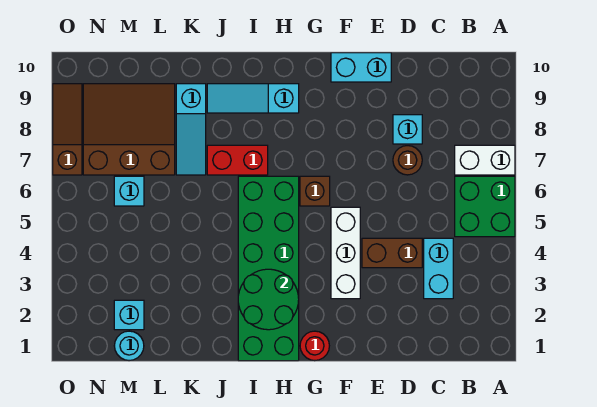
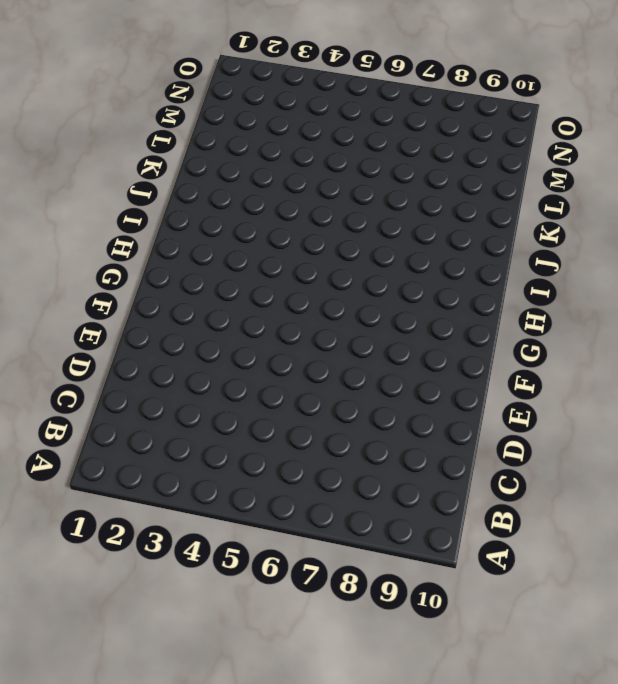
none -> green 2x2 brick [455,176,515,237]
none -> white 1x2 brick [455,145,515,175]
none -> cyan 1x2 brick [424,238,453,299]

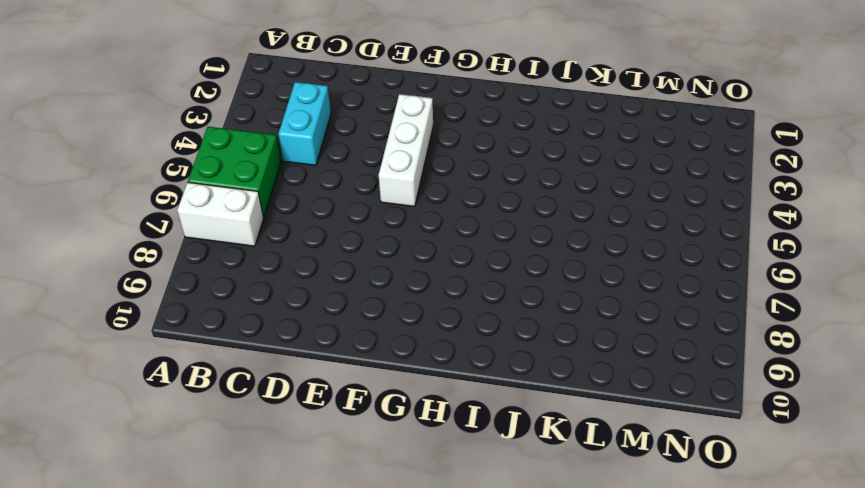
none -> brown 1x2 brick [362,238,422,268]
none -> brown 1x1 round brick [393,146,422,175]
none -> cyan 1x1 brick [393,115,422,144]

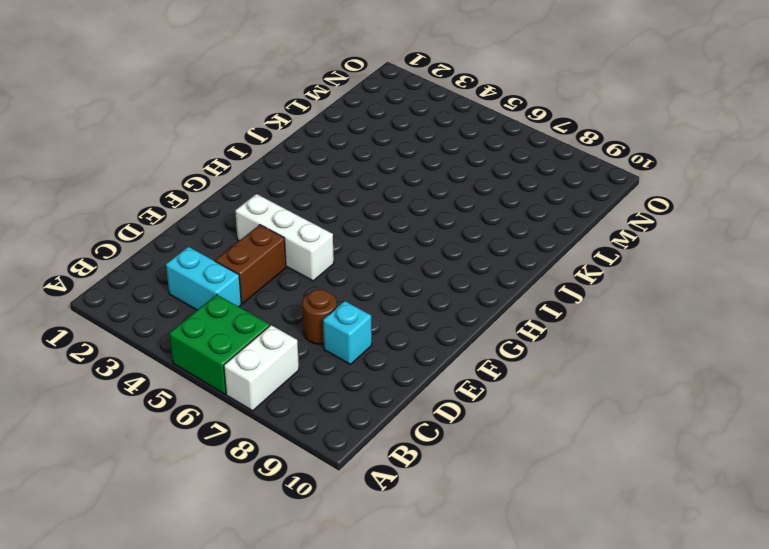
none -> cyan 1x2 brick [331,53,391,82]
none -> red 1x1 round brick [300,331,329,361]
none -> brown 1x1 brick [300,176,330,206]

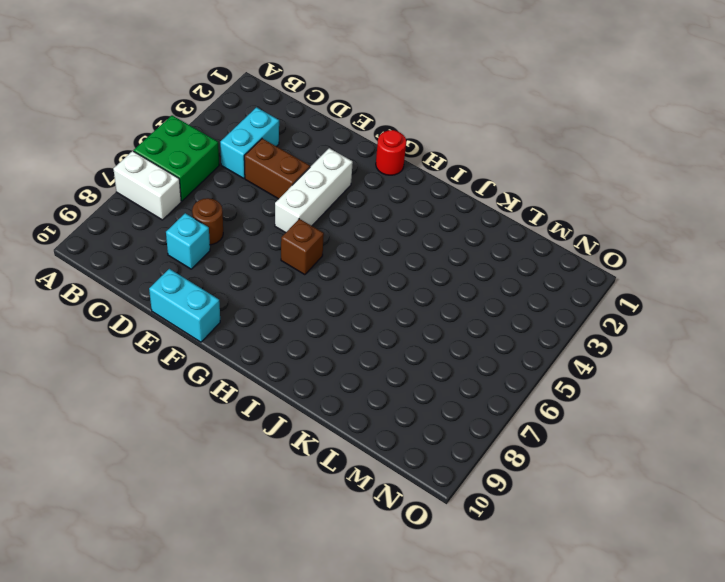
none -> green 2x6 brick [238,176,299,361]
none -> cyan 1x3 slope [207,84,299,113]
none -> red 1x2 brick [207,145,268,175]

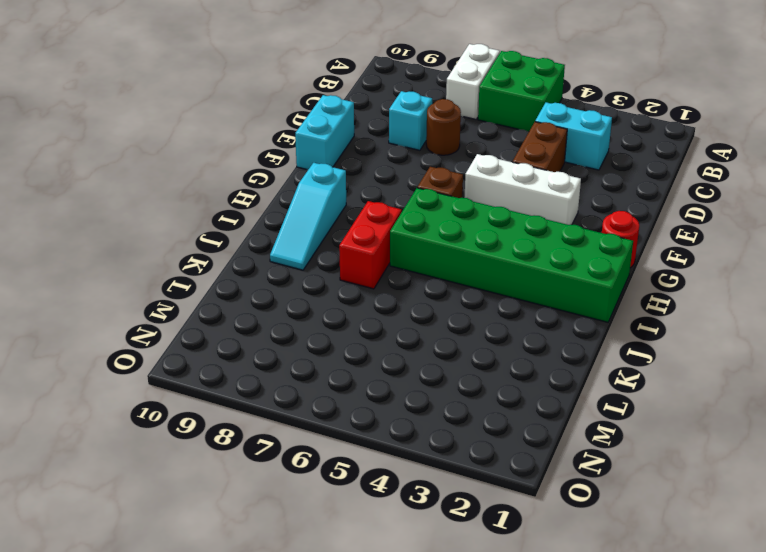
none -> cyan 1x3 slope [176,84,206,175]
none -> brown 3x3 slope [83,84,175,175]
none -> cyan 1x1 round brick [114,331,144,361]

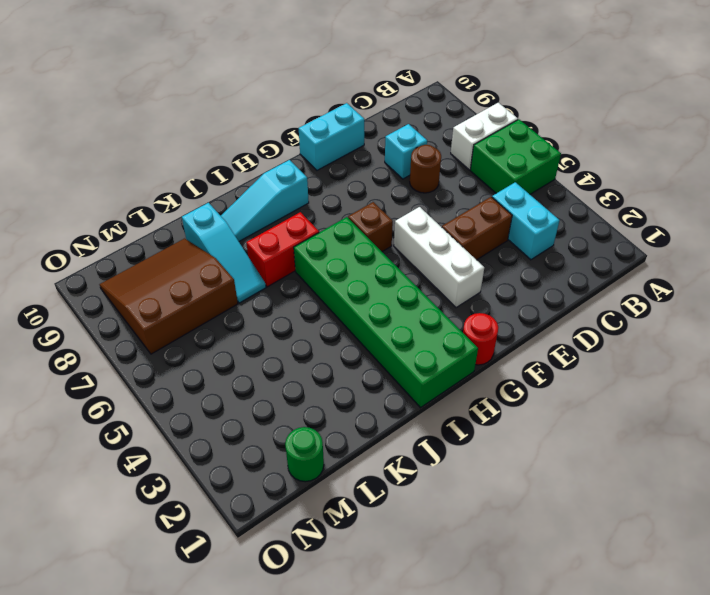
green 1x1 round brick [285,427,324,482] -> cyan 1x1 round brick [114,331,144,361]
none -> cyan 1x1 brick [114,300,144,330]
none -> cyan 1x1 brick [114,176,144,206]
none -> brown 1x3 slope [53,84,82,175]

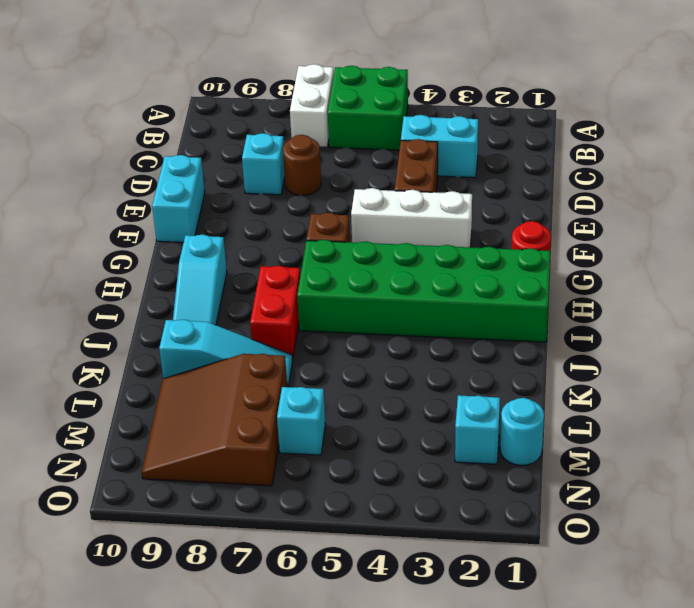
none -> brown 1x3 slope [53,84,82,175]
none -> green 2x2 round brick [238,269,299,330]

